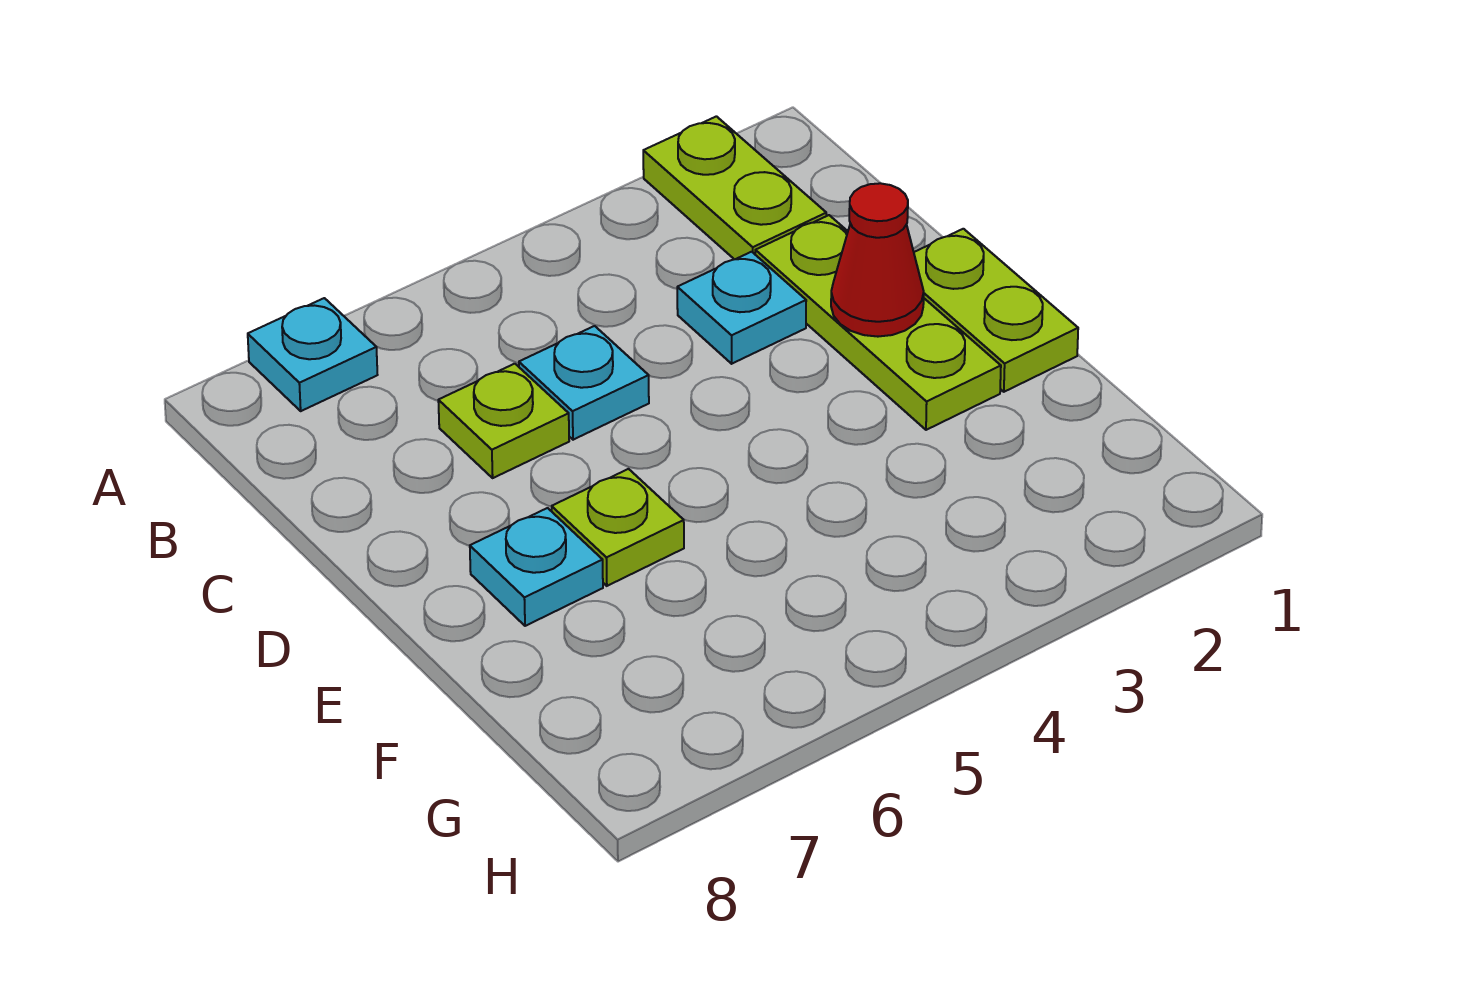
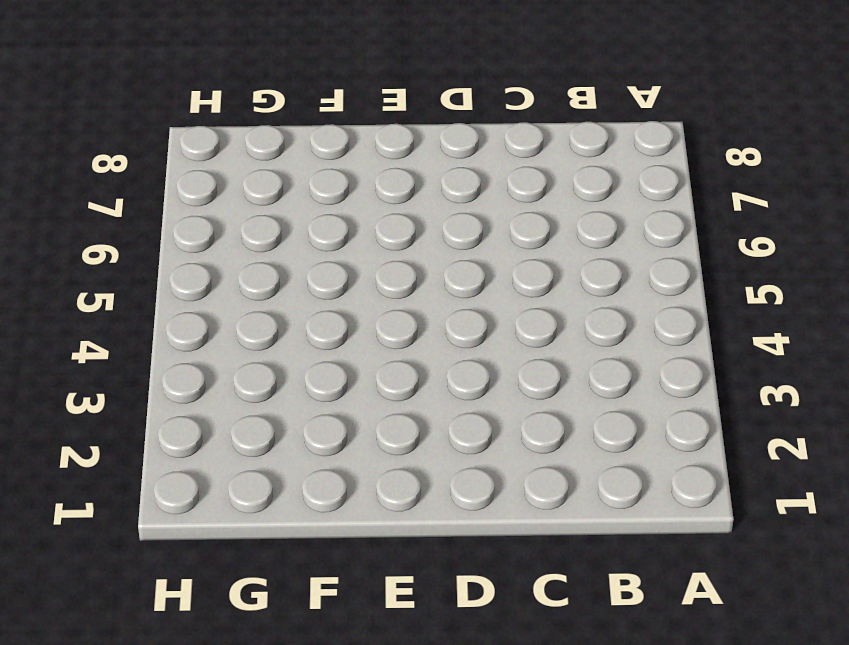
none -> lime 1x2 plate [643,116,826,259]
none -> cyan 1x1 plate [248,298,377,411]

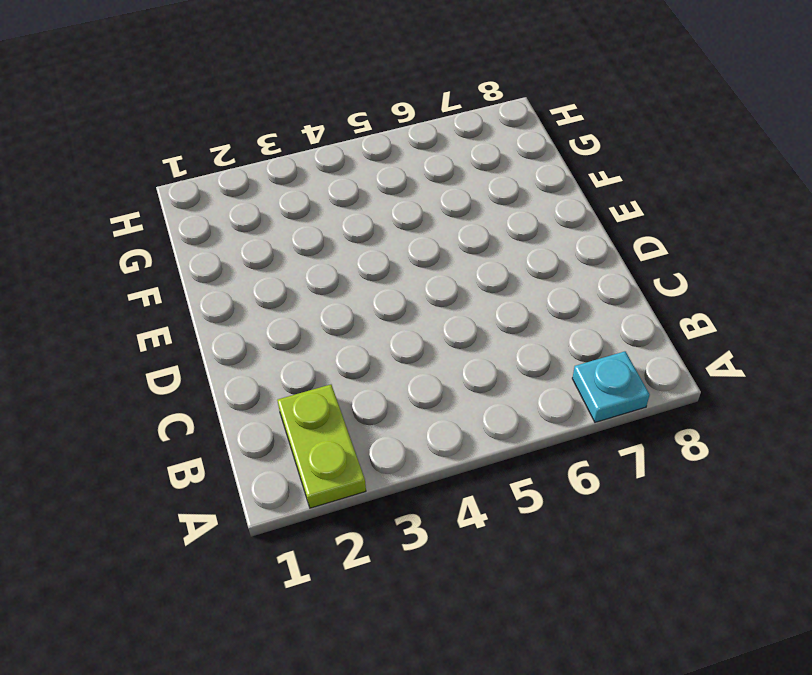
none -> lime 1x3 plate [755,215,1001,430]
none -> cyan 1x1 plate [677,252,806,364]

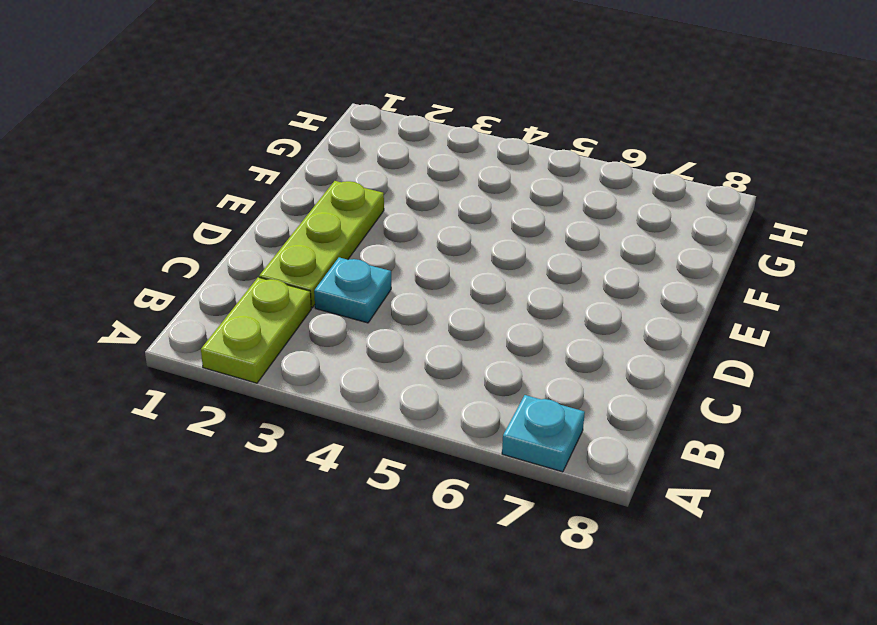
none -> cyan 1x1 plate [519,326,649,440]
none -> lime 1x1 plate [438,364,569,478]

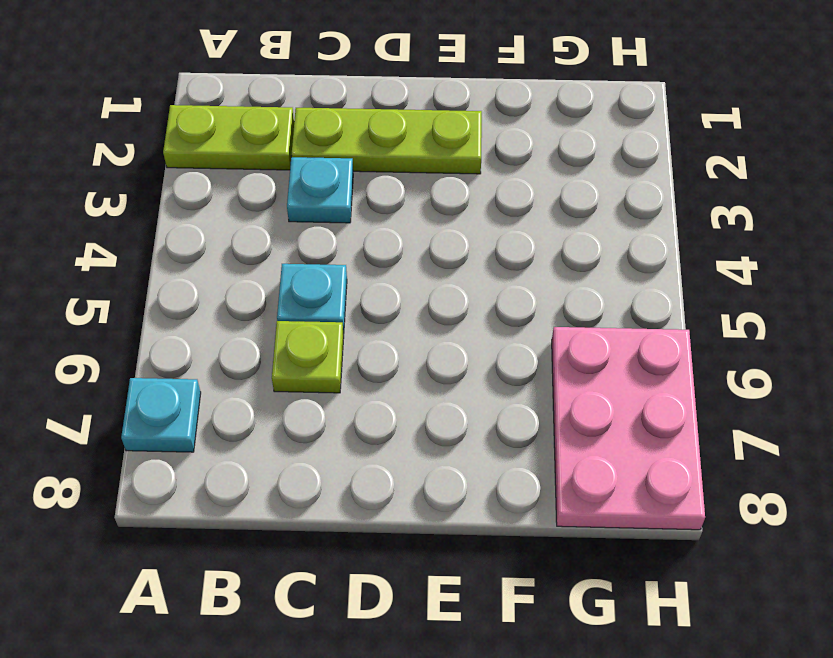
pink 2x3 plate [552,327,705,530] -> none
none -> lime 1x2 plate [914,229,1078,392]
none -> lime 1x1 plate [552,469,684,586]

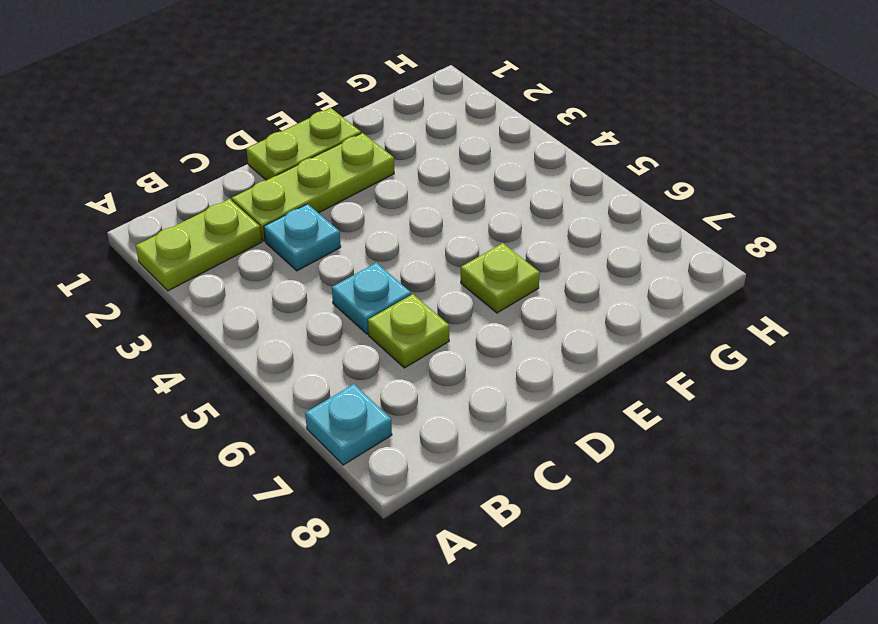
none -> cyan 1x1 plate [470,508,603,626]
none -> red 1x1 cone [831,183,924,337]

